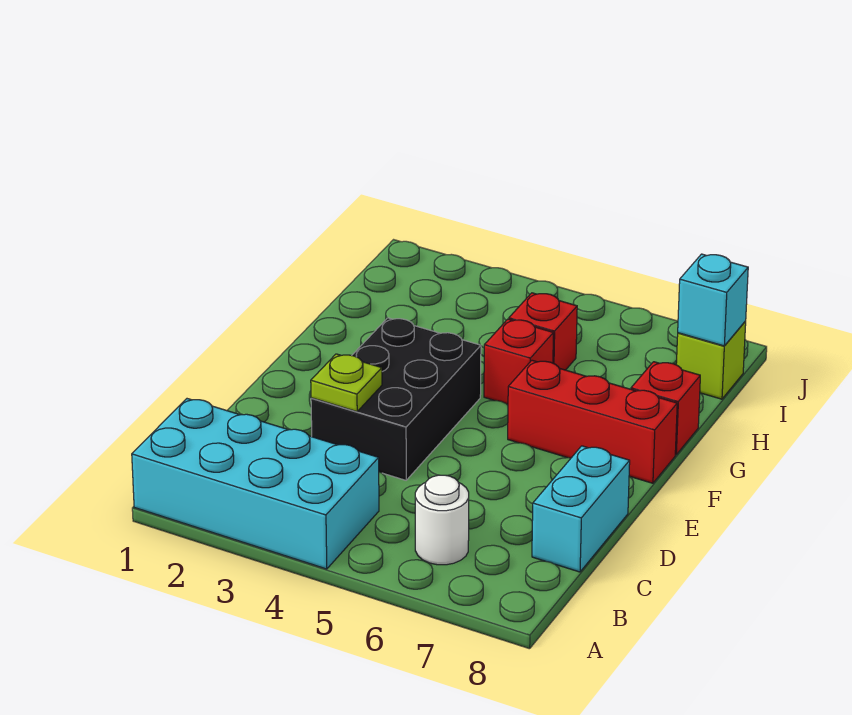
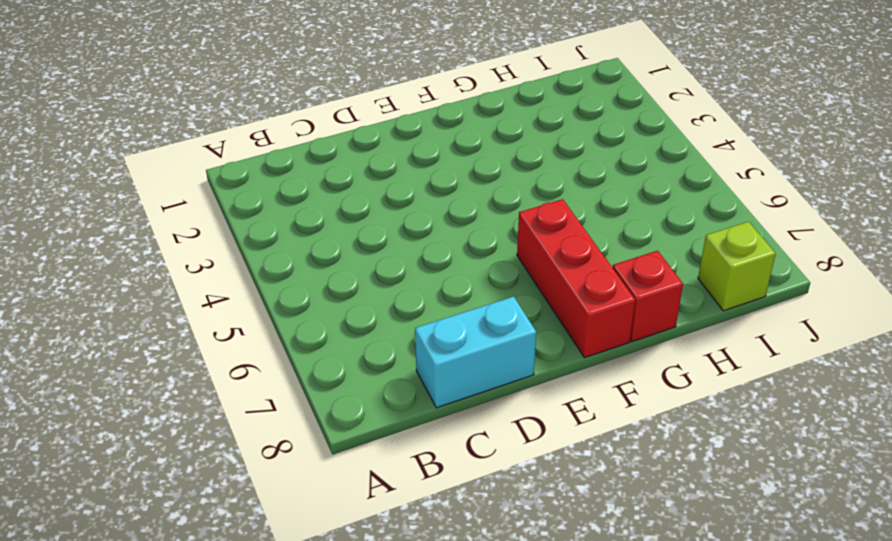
none -> cyan 2x4 brick [132,399,379,569]
none -> white 1x1 round brick [415,475,469,565]

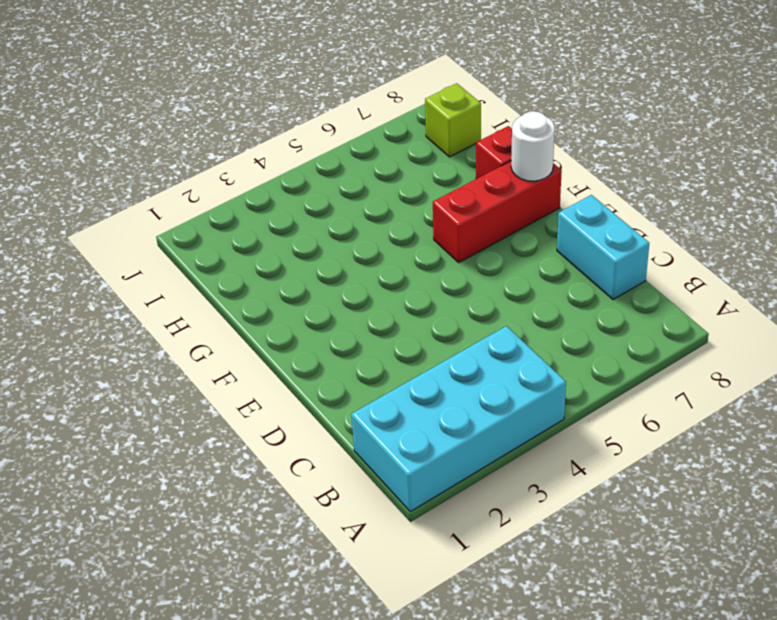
white 1x1 round brick [511,111,555,181] -> white 1x1 round brick moved to [415,475,469,565]
none -> black 2x3 brick [311,318,481,480]
none -> red 1x1 brick [484,319,553,404]

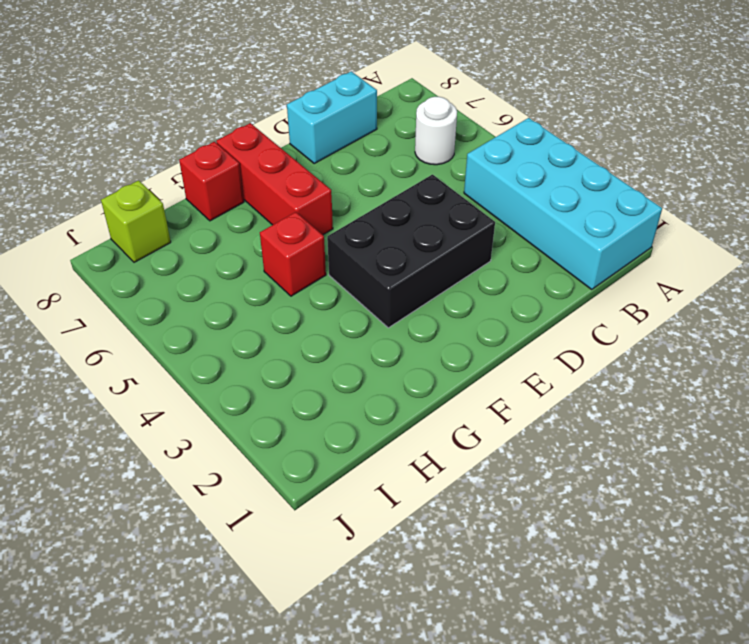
none -> red 1x1 brick [509,293,577,370]
none -> lime 1x1 plate [311,354,382,412]

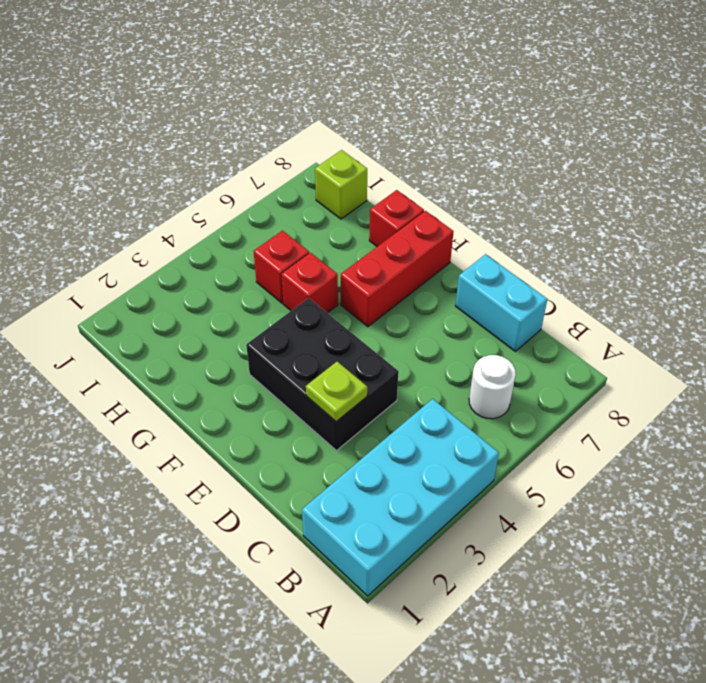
none -> cyan 1x1 brick [678,254,748,346]

